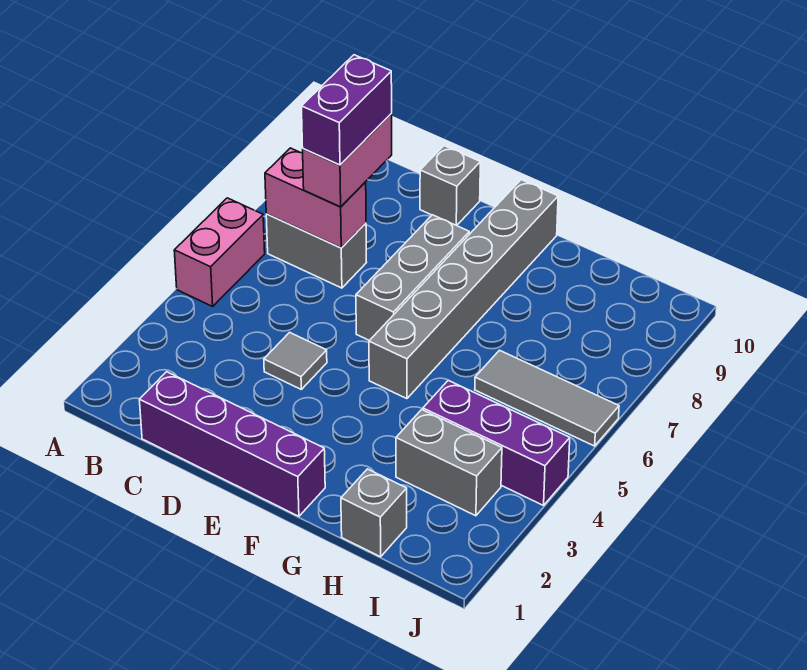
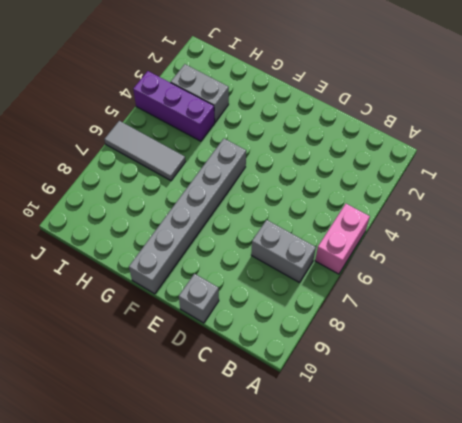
none -> purple 1x4 brick [139,372,325,516]
none -> grey 1x1 tile [264,332,327,389]
none -> grey 1x3 brick [356,215,469,341]

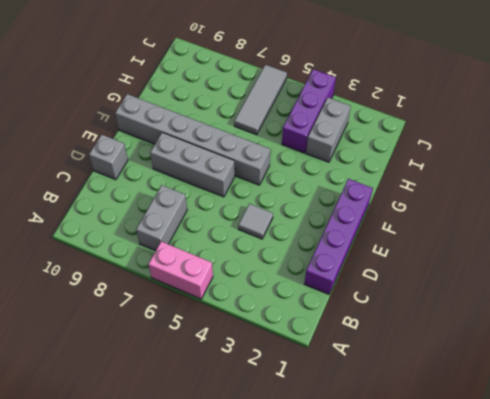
none -> grey 1x1 brick [341,469,407,557]
none -> pink 1x2 brick [265,148,366,248]
none -> pink 1x2 brick [303,114,392,207]

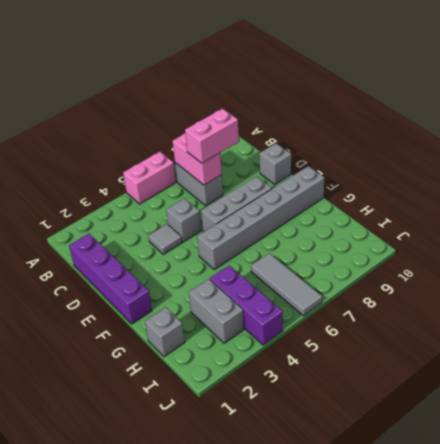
grey 1x1 brick [166,198,201,242] -> none
none -> purple 1x2 brick [302,55,392,165]

